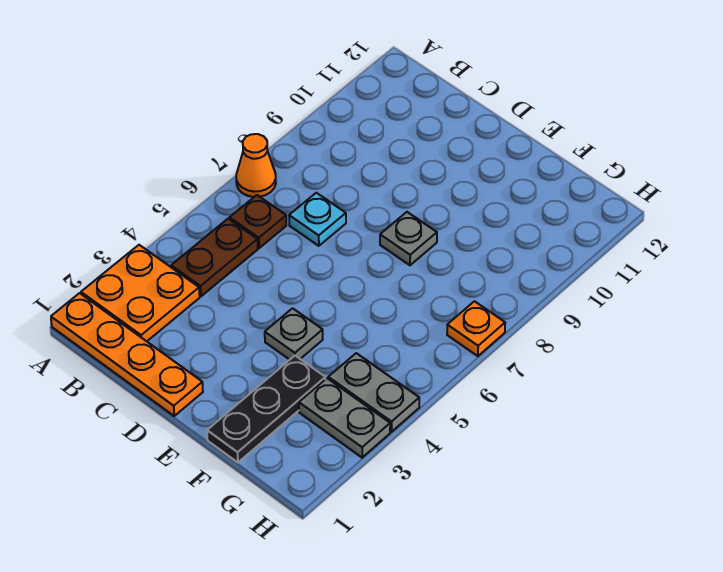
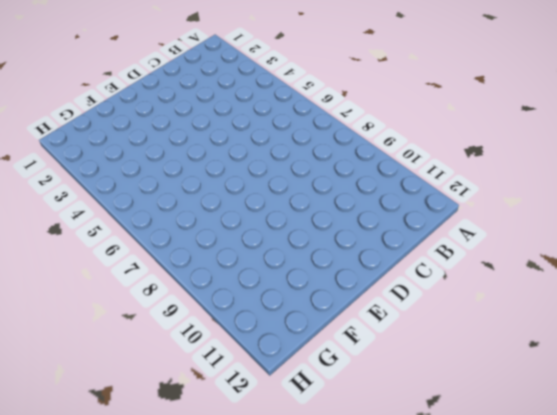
none -> orange 1x4 plate [51,293,203,416]
none -> orange 2x2 plate [81,245,200,341]
none -> orange 1x1 cone [236,134,276,197]

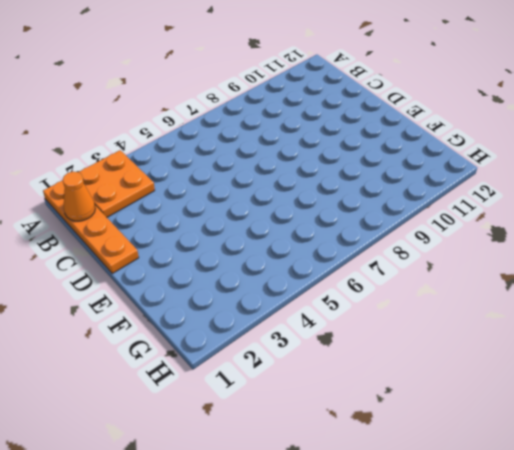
orange 1x1 cone [63,172,95,221] -> orange 1x1 cone moved to [236,134,276,197]
none -> brown 1x2 plate [171,219,258,296]
none -> brown 1x1 plate [230,195,286,248]
none -> cyan 1x1 plate [289,193,346,246]

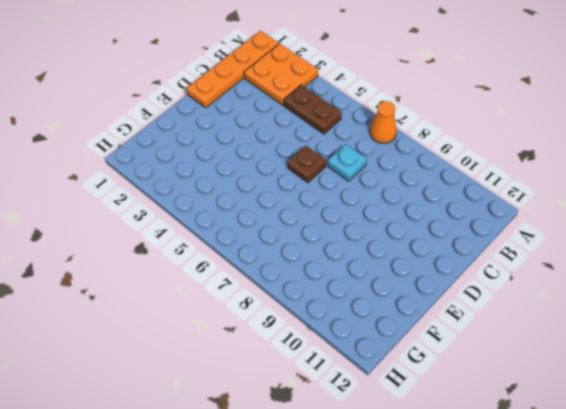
brown 1x1 plate [287,146,326,183] -> brown 1x1 plate moved to [230,195,286,248]
none -> grey 1x1 plate [265,308,323,360]
none -> grey 1x1 plate [380,212,437,265]
none -> black 1x3 plate [207,356,325,462]

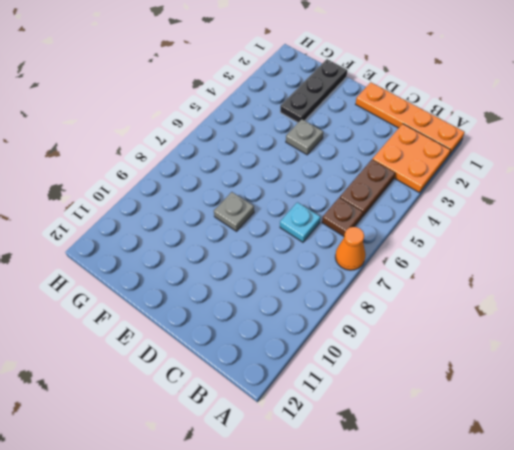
none -> grey 1x2 plate [299,378,390,458]
none -> grey 1x2 plate [328,353,419,432]
none -> orange 1x1 plate [447,301,505,356]

